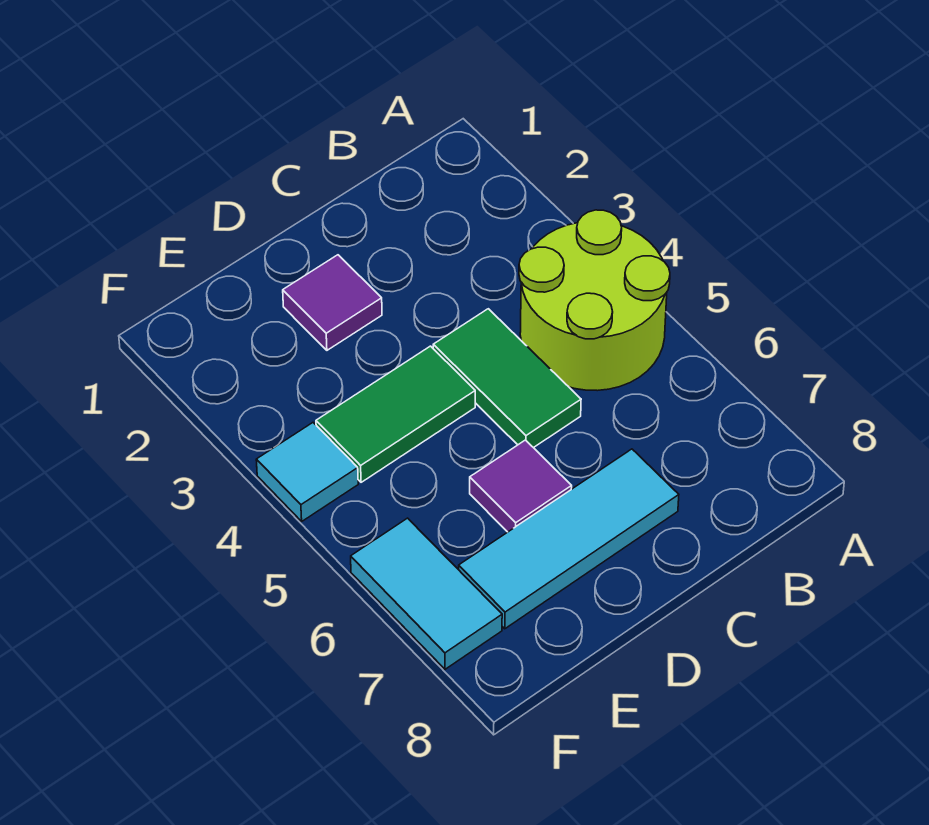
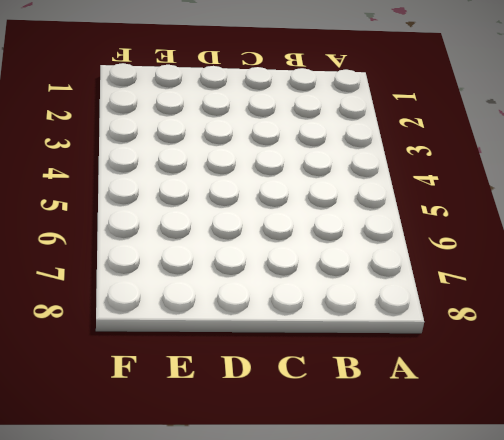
none -> lime 2x2 round brick [519,210,670,391]
none -> green 1x2 tile [433,309,581,448]

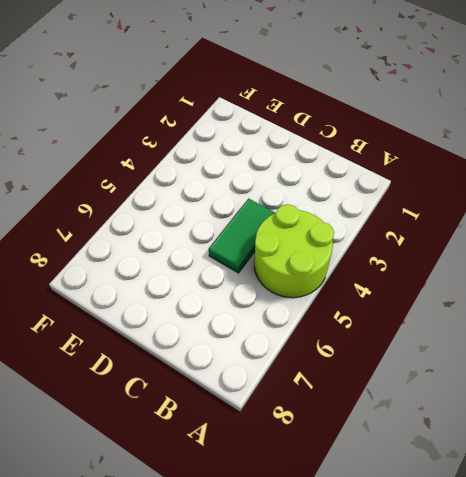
none -> cyan 1x3 tile [459,449,679,629]
none -> purple 1x1 tile [283,255,382,350]

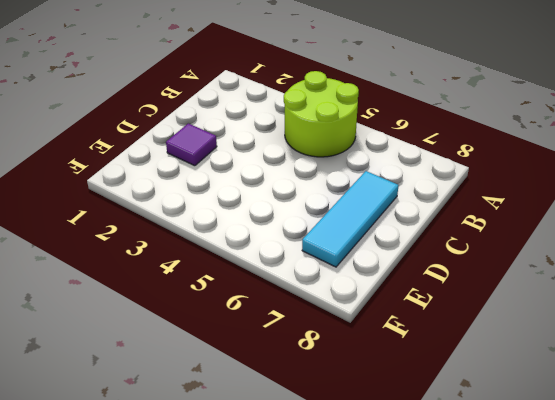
none -> green 1x2 tile [433,309,581,448]
none -> green 1x2 tile [316,346,475,482]

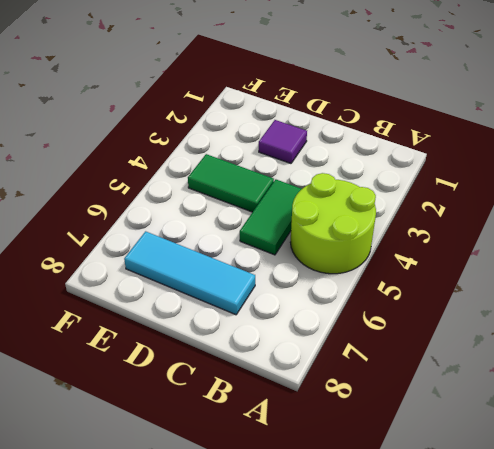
none -> purple 1x1 tile [470,440,572,532]
none -> cyan 1x1 tile [256,423,358,521]

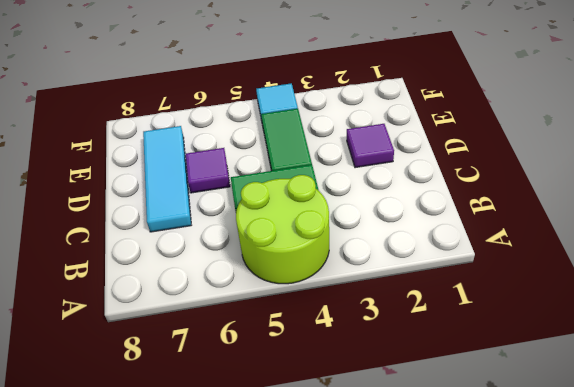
none -> cyan 1x2 tile [351,518,502,669]

